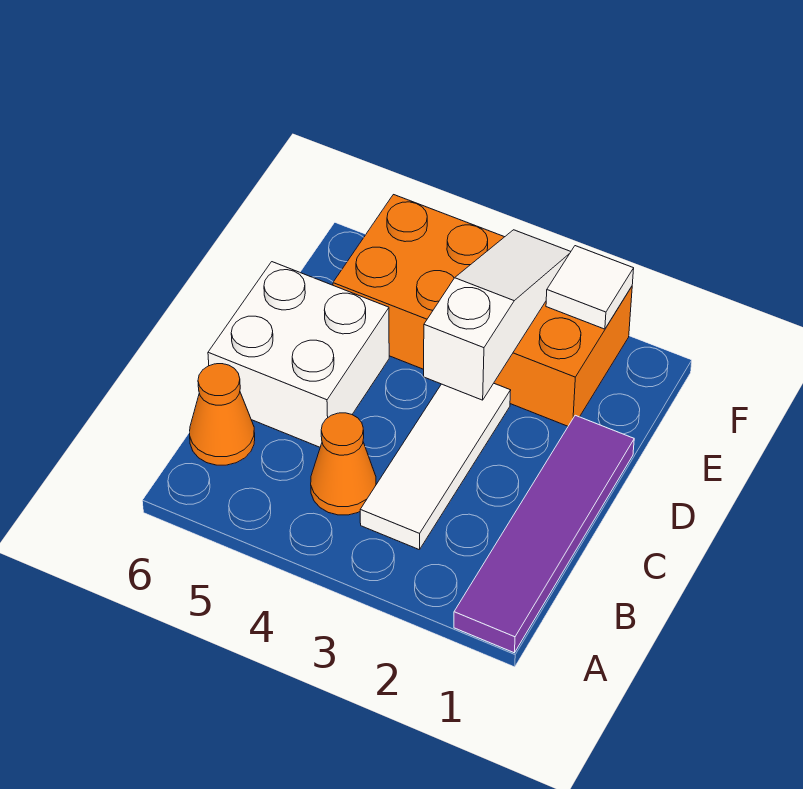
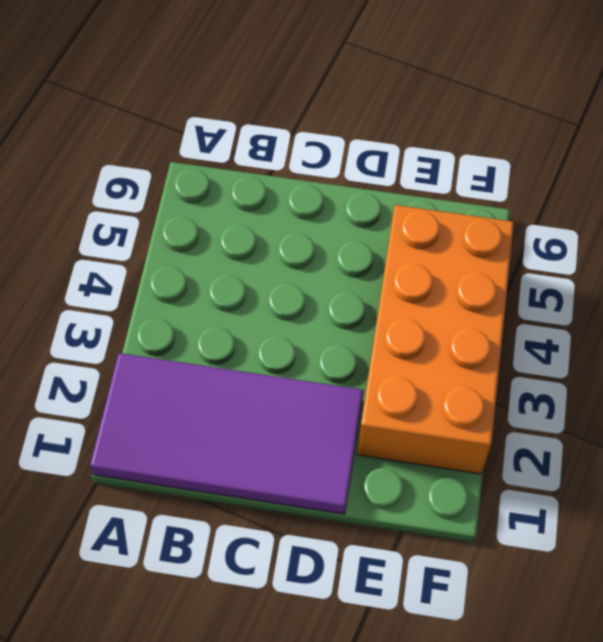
purple 2x4 tile [90,353,364,514] -> purple 1x4 tile [454,415,634,653]
none -> white 1x3 tile [360,383,511,550]
none -> orange 1x1 cone [311,413,376,515]

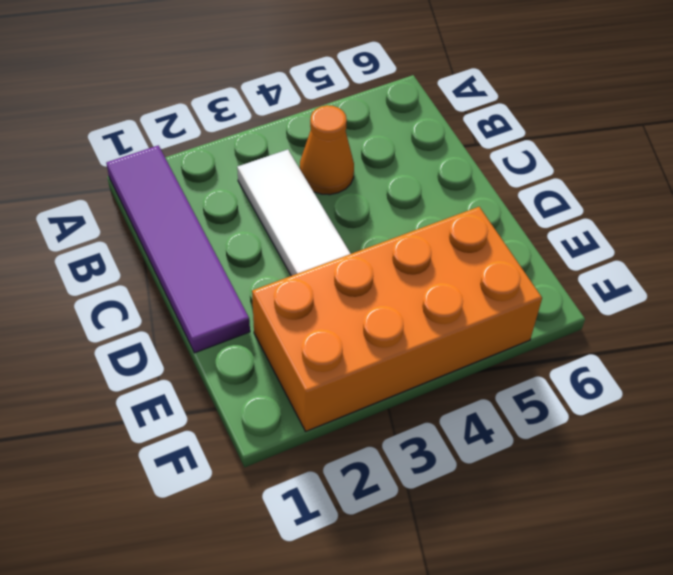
none -> orange 1x1 cone [190,364,255,465]
none -> white 2x2 brick [208,262,389,447]

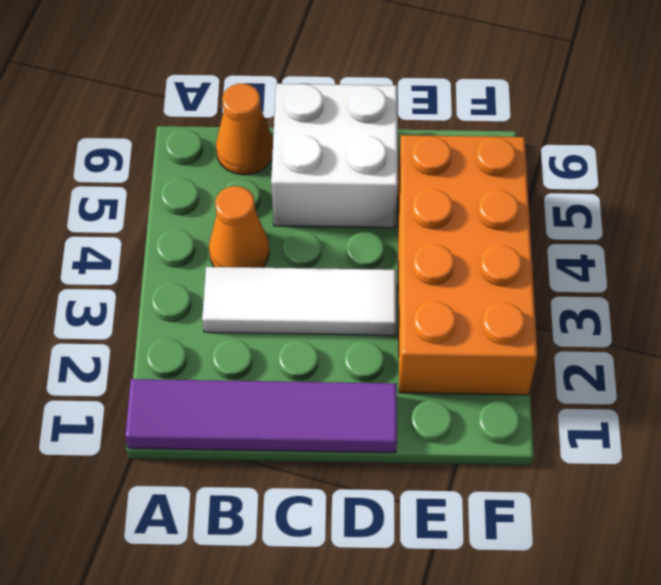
none -> white 1x3 slope [424,230,571,400]
none -> white 1x1 tile [546,246,634,329]

